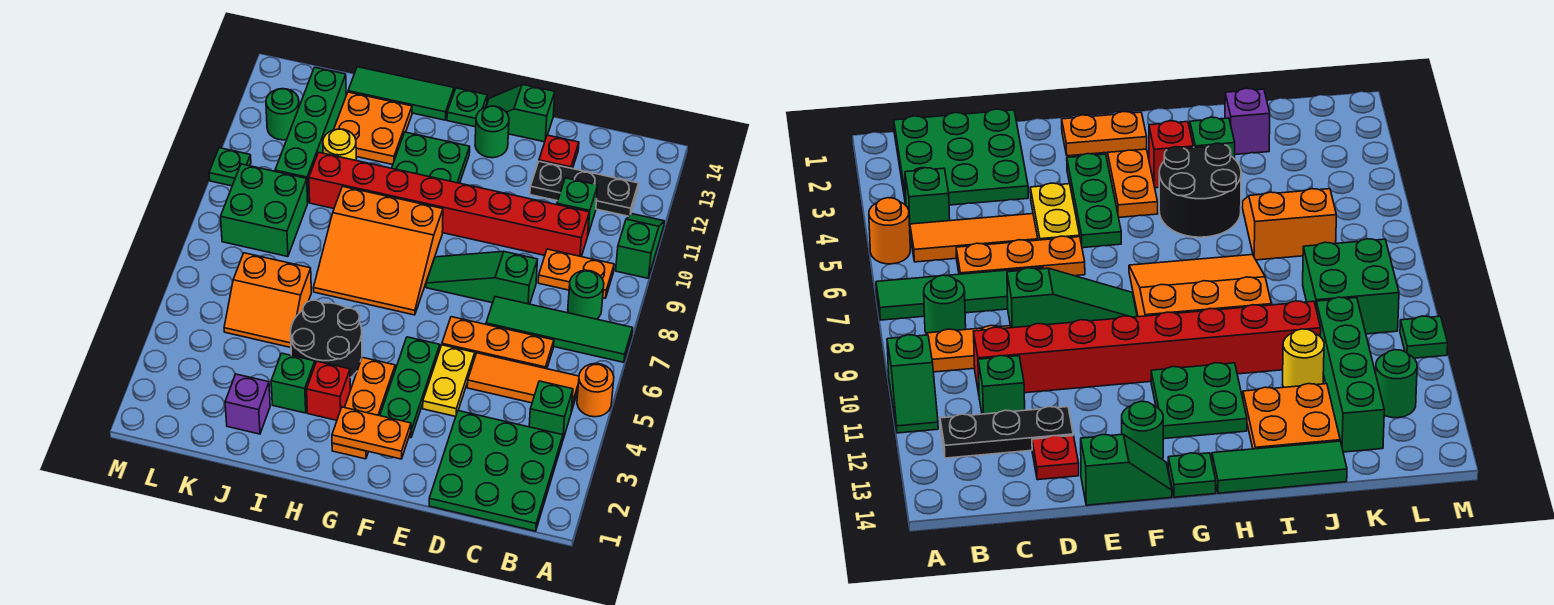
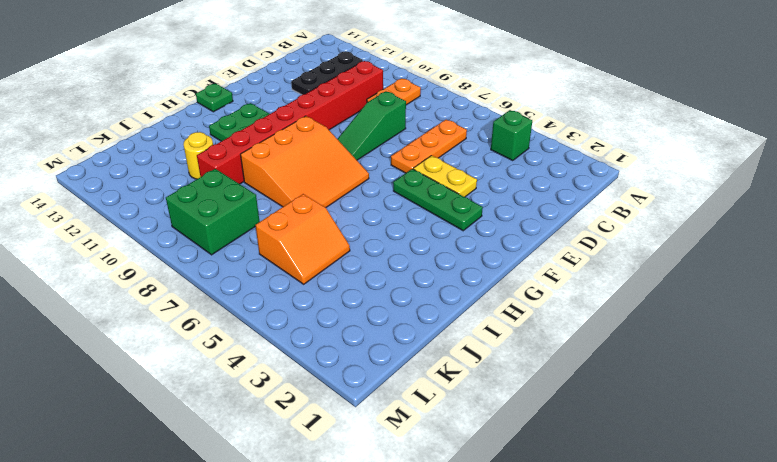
none -> orange 1x1 round brick [577,363,614,417]
none -> green 1x4 tile [486,297,633,362]
none -> green 1x2 slope [616,214,664,278]
none -> green 3x3 plate [429,411,563,531]

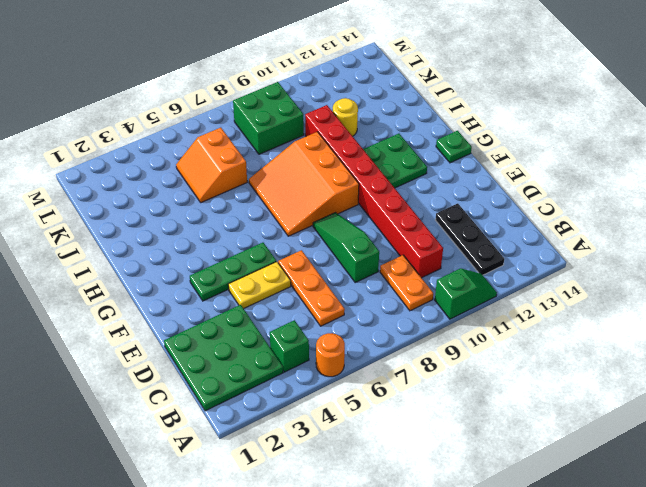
none -> green 1x4 tile [486,297,633,362]
none -> orange 1x3 tile [467,353,579,412]
none -> green 1x1 round brick [568,270,604,319]
none -> green 1x1 brick [557,178,598,234]

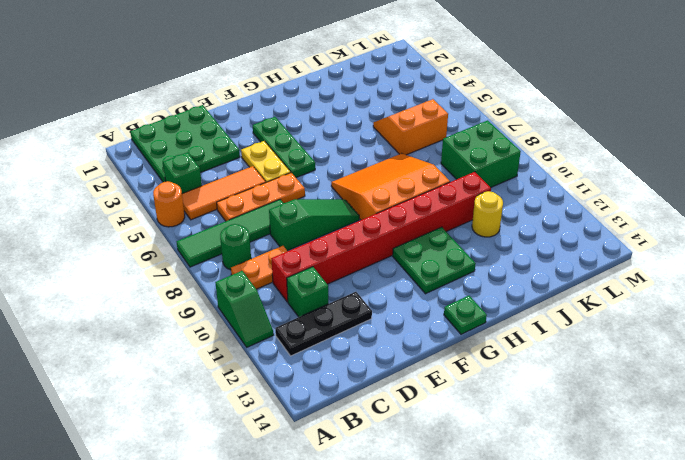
none -> red 1x1 plate [539,135,579,169]
none -> green 1x2 slope [486,85,555,142]
none -> green 1x1 round brick [475,106,509,158]
none -> orange 1x3 plate [332,357,395,459]

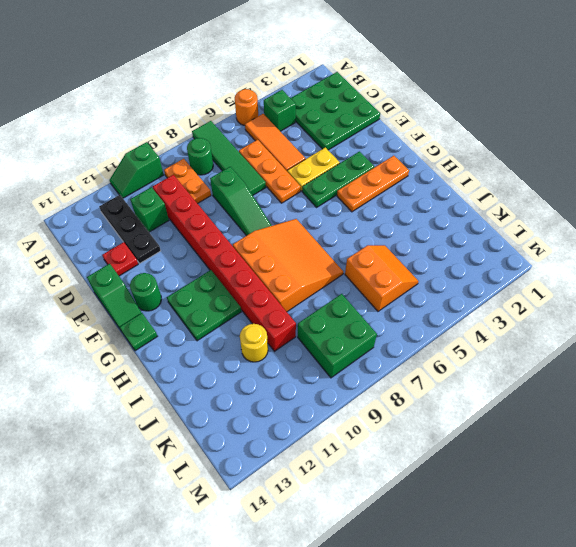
none -> red 1x1 brick [307,361,350,420]
none -> black 2x2 round brick [291,300,362,378]
none -> green 1x3 tile [348,67,454,120]
none -> green 1x1 brick [271,353,315,413]

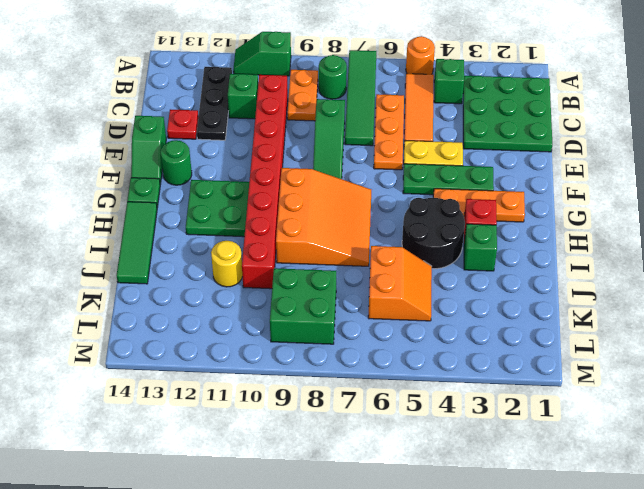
none -> orange 2x2 plate [334,92,412,165]
none -> purple 1x1 brick [225,374,270,434]
none -> green 1x4 brick [275,67,346,202]
none -> green 1x1 round brick [266,89,299,140]

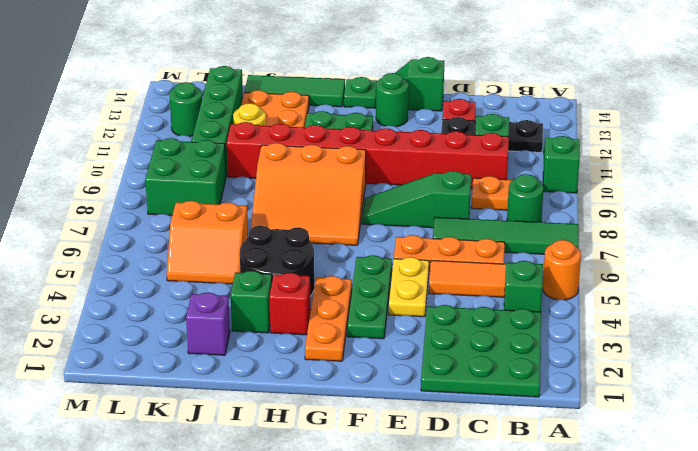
none -> green 1x1 plate [209,148,251,186]
none -> orange 1x2 plate [332,407,411,459]

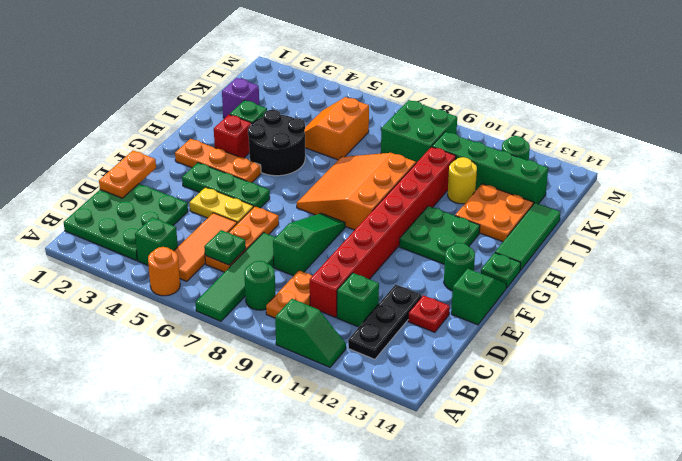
green 1x1 plate [204,230,246,265] -> green 1x1 plate moved to [209,148,251,186]
orange 1x2 plate [99,151,156,198] -> orange 1x2 plate moved to [332,407,411,459]

